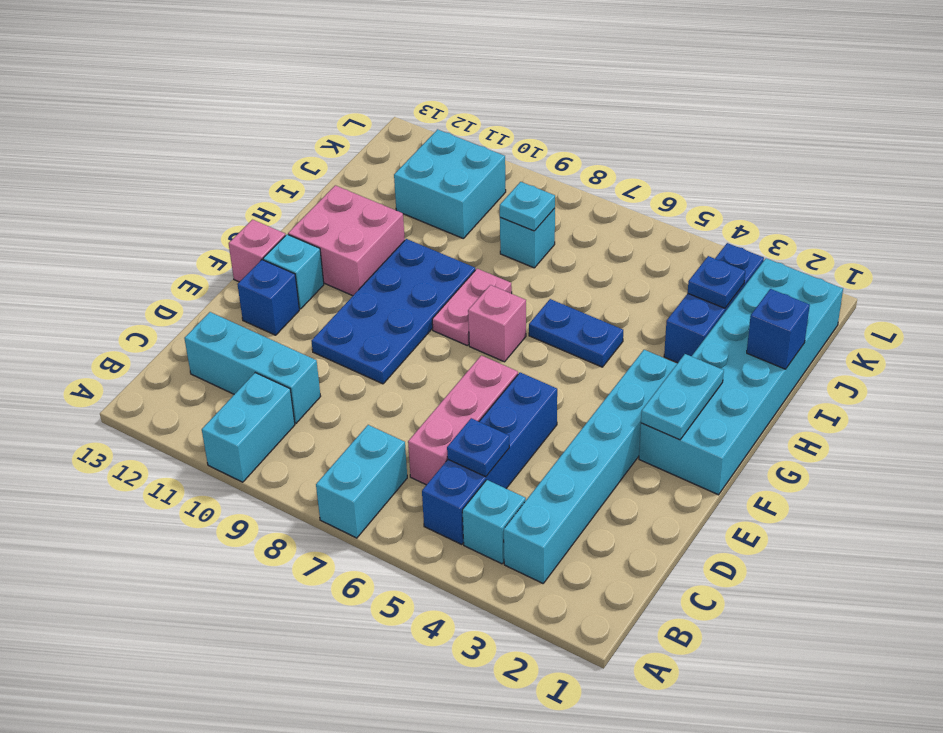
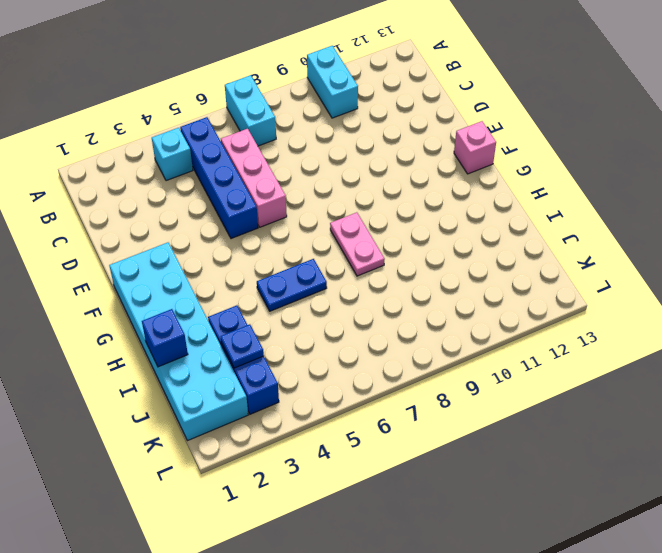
none -> cyan 1x6 brick [504,350,677,583]
none -> cyan 1x3 brick [184,312,321,423]
none -> blue 2x4 plate [312,239,475,384]

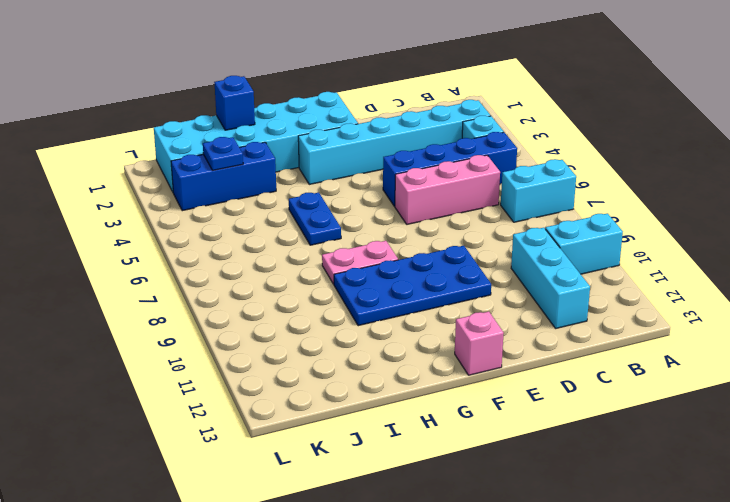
none -> blue 1x1 brick [237,260,299,335]
none -> cyan 1x1 brick [263,234,324,309]
none -> pink 1x1 brick [468,285,526,362]

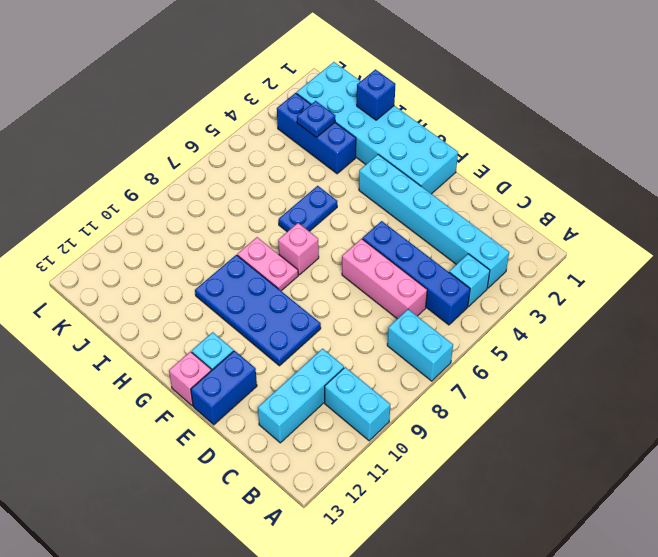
blue 1x2 brick [191,351,257,425] -> blue 1x1 brick [237,260,299,335]
none -> pink 2x2 brick [288,185,405,296]
none -> cyan 1x1 brick [500,208,555,268]
none -> cyan 2x2 brick [394,129,506,238]

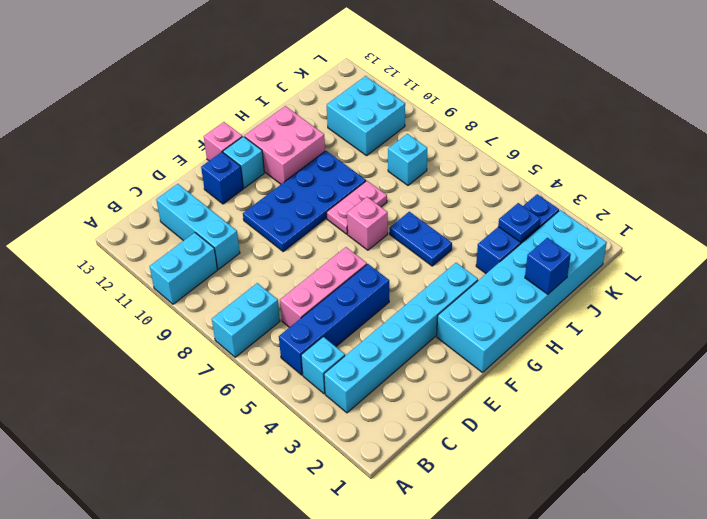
none -> blue 1x1 plate [447,418,509,477]
none -> cyan 1x2 plate [641,354,724,440]
none -> cyan 1x1 plate [500,182,555,231]

